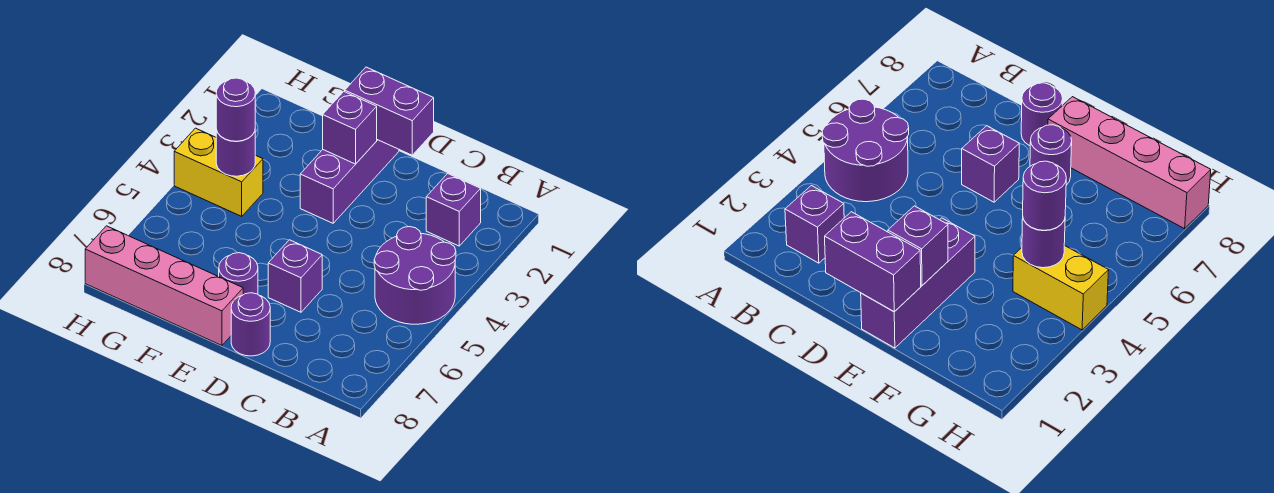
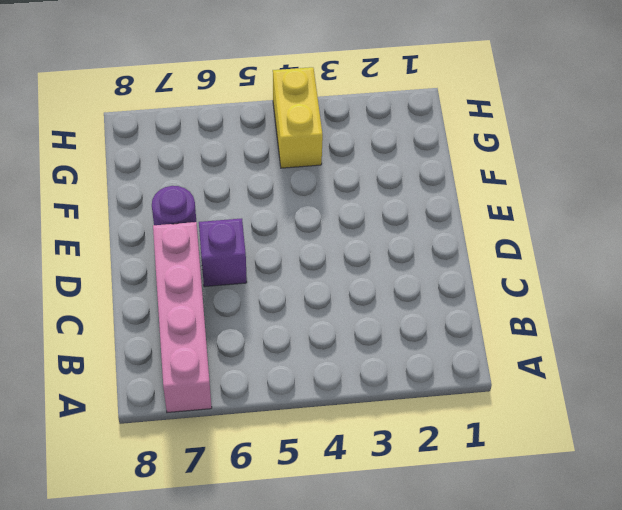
pink 1x4 brick [153,222,212,413] -> pink 1x4 brick moved to [85,226,243,345]
none -> purple 2x2 round brick [374,227,456,324]
none -> purple 1x1 brick [426,174,481,246]
none -> purple 1x1 round brick [231,293,270,356]

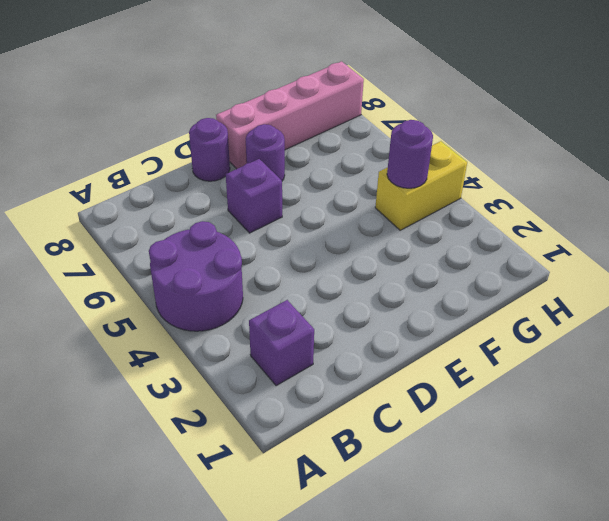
none -> purple 1x3 brick [300,140,399,223]
none -> purple 1x2 brick [345,67,434,155]
none -> purple 1x1 brick [323,92,377,164]

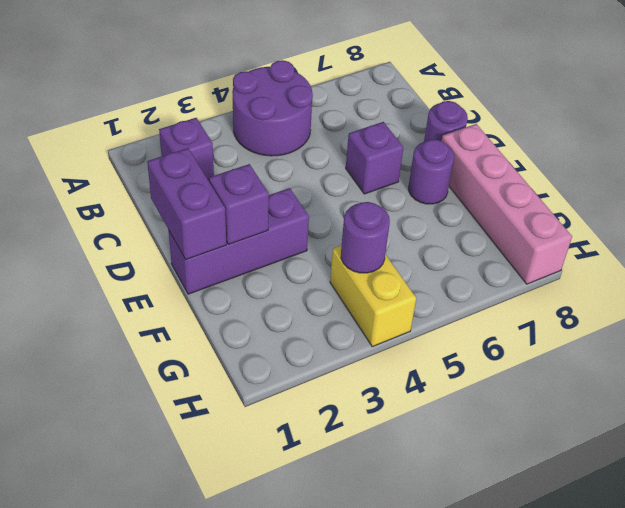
none -> purple 1x1 round brick [216,78,255,141]

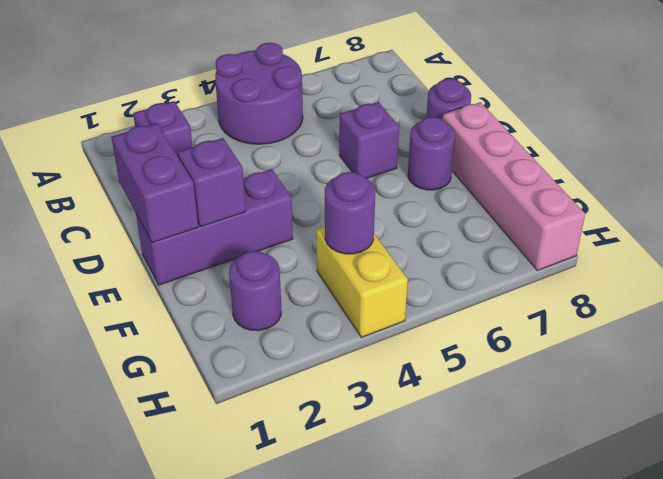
purple 1x1 round brick [229,251,281,331] -> purple 1x1 round brick moved to [216,78,255,141]

